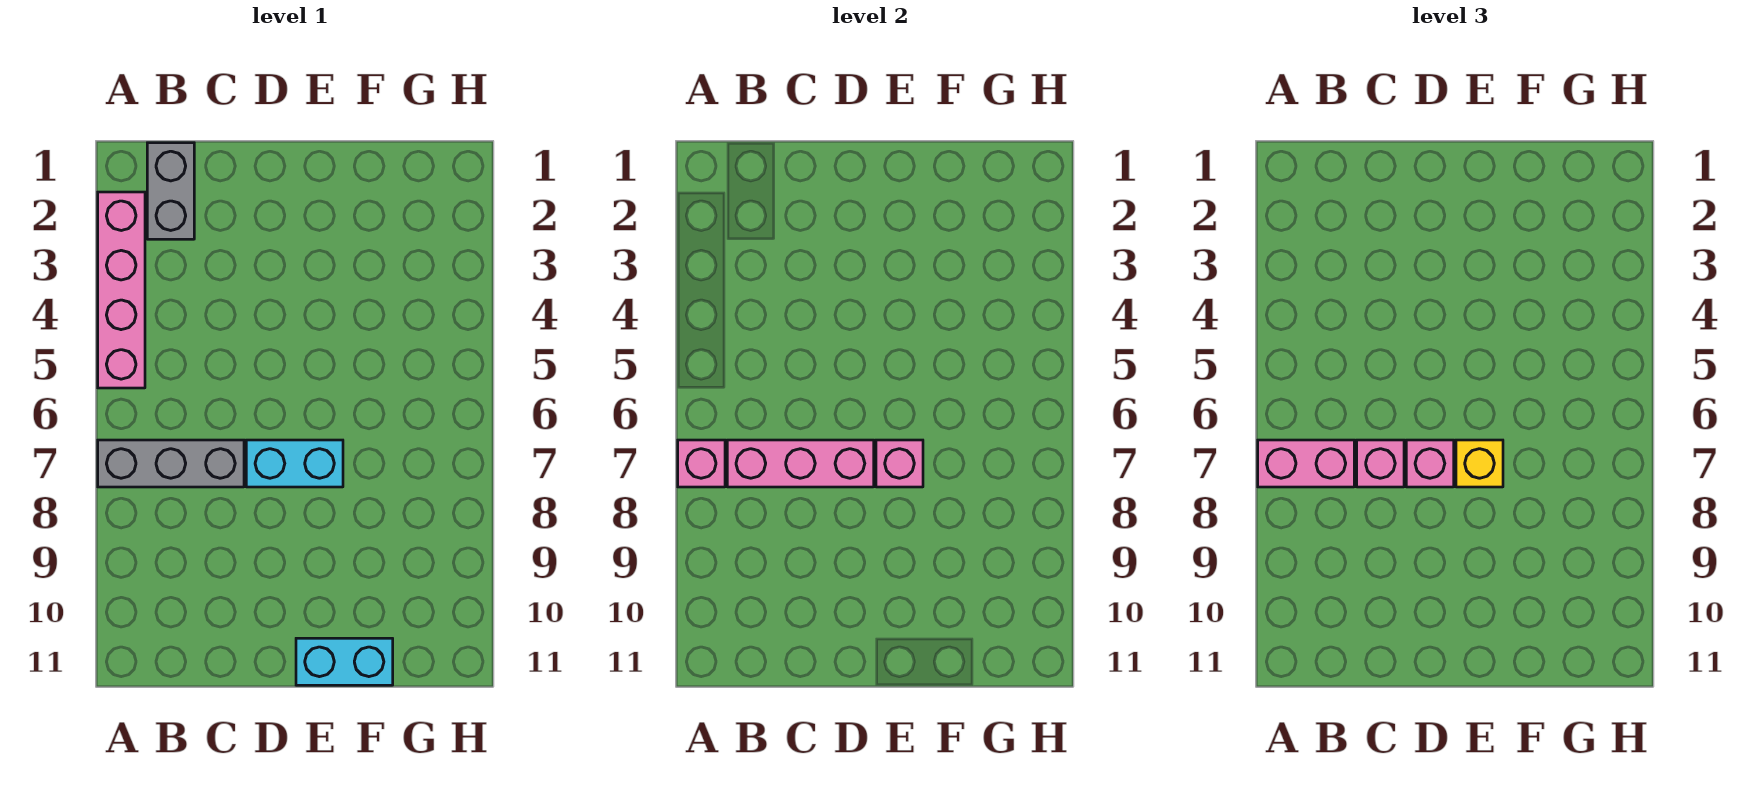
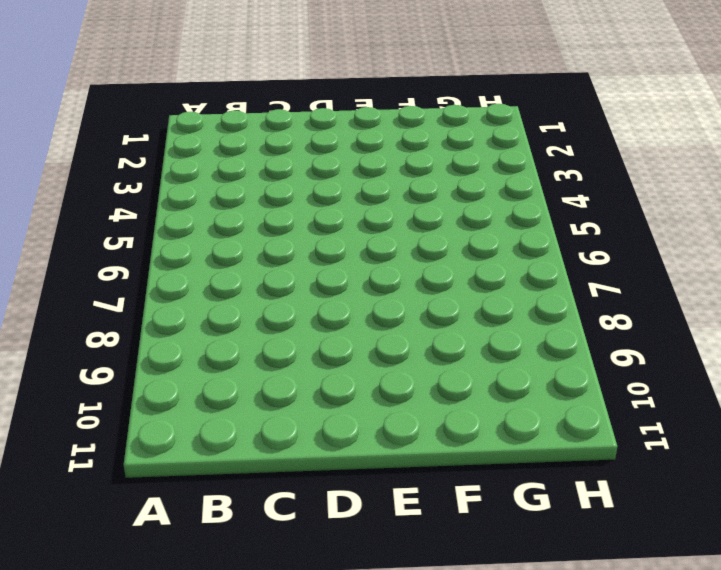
none -> pink 1x4 brick [98,192,145,388]
none -> grey 1x3 brick [98,440,244,487]
none -> grey 1x2 brick [147,143,194,239]

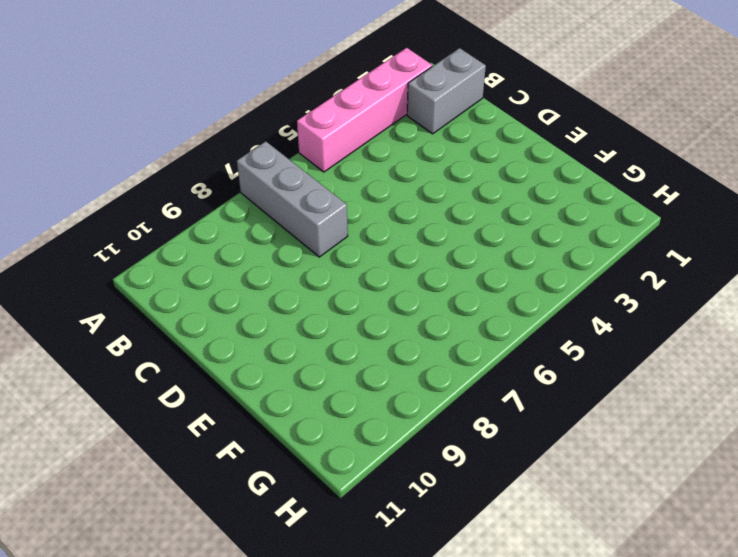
none -> cyan 1x2 brick [246,440,343,487]
none -> cyan 1x2 brick [296,638,393,685]
none -> pink 1x1 brick [678,440,725,487]

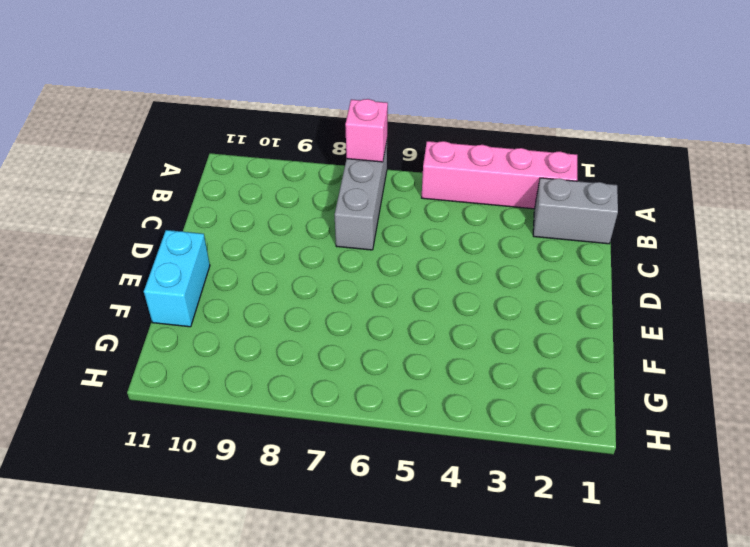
none -> cyan 1x2 brick [246,440,343,487]
none -> pink 1x3 brick [727,440,874,487]
none -> pink 1x1 brick [876,440,923,487]

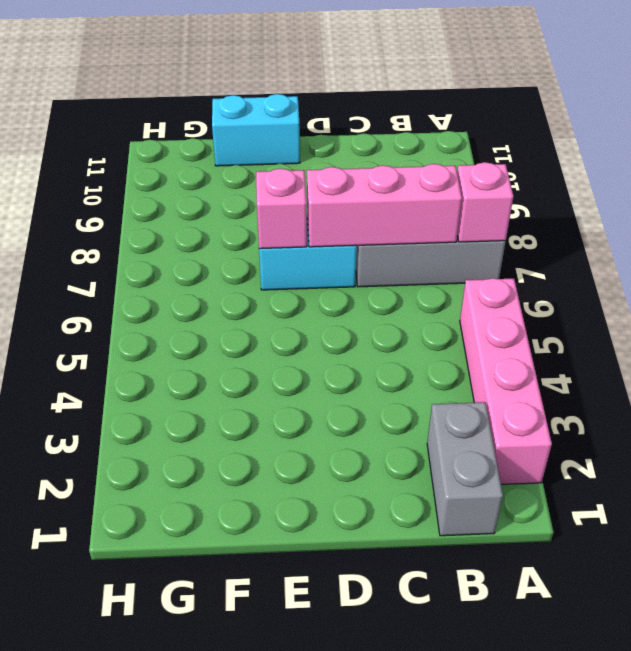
none -> pink 1x2 brick [1258,440,1354,487]
none -> pink 1x1 brick [1357,440,1404,487]
none -> pink 1x1 brick [1406,440,1454,487]

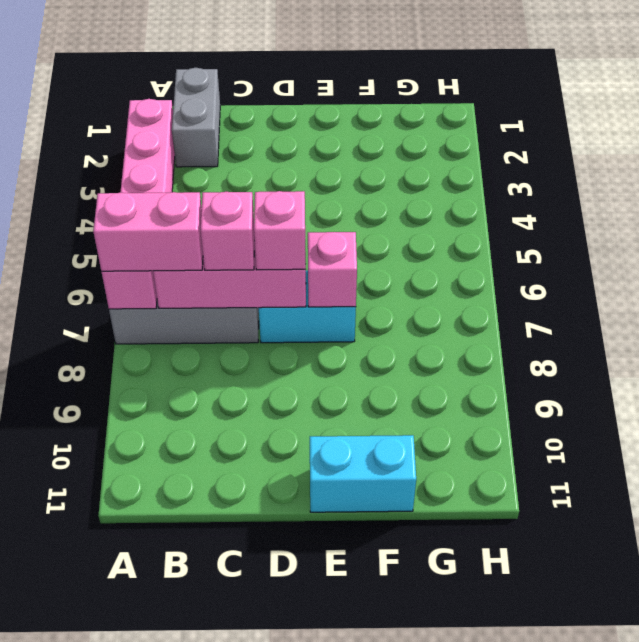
none -> yellow 1x1 brick [1456,440,1503,487]

